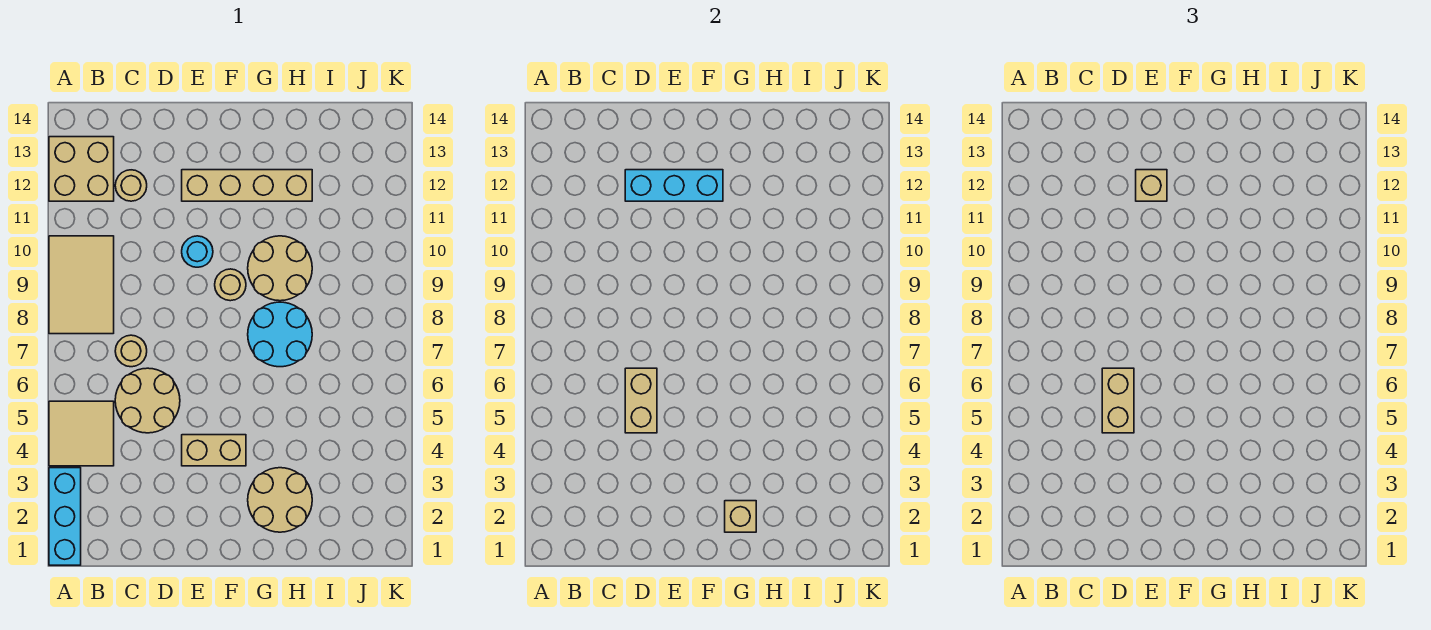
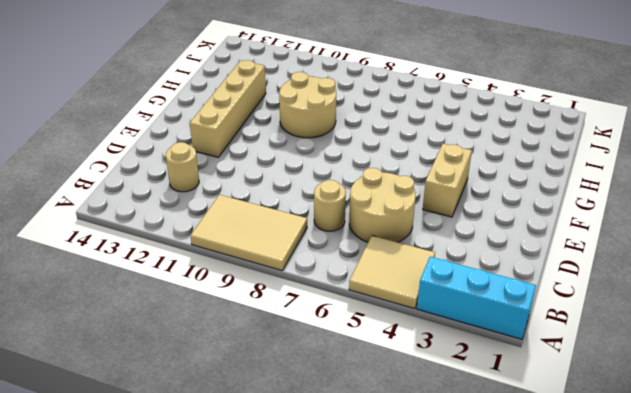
none -> tan 2x2 brick [49,137,114,201]
none -> cyan 1x1 round brick [182,236,213,267]
none -> tan 1x1 round brick [215,269,246,301]

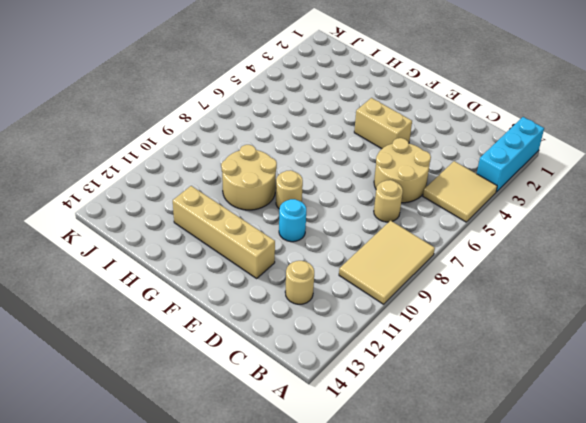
none -> tan 2x2 brick [49,137,114,201]
none -> tan 2x2 round brick [248,468,312,532]
none -> cyan 2x2 round brick [248,302,312,367]

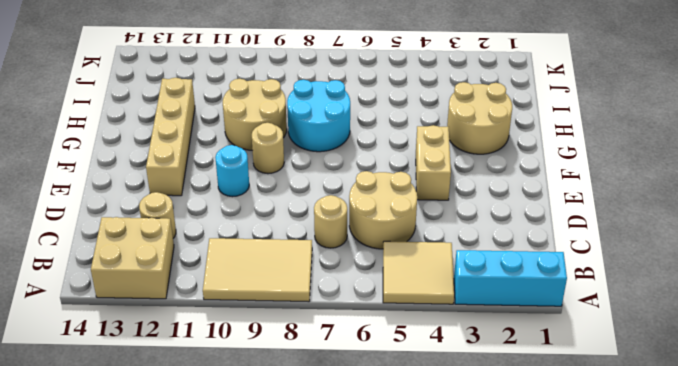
none -> tan 1x2 brick [625,368,657,433]
none -> cyan 1x3 brick [625,170,723,201]
none -> tan 1x1 brick [725,501,756,532]

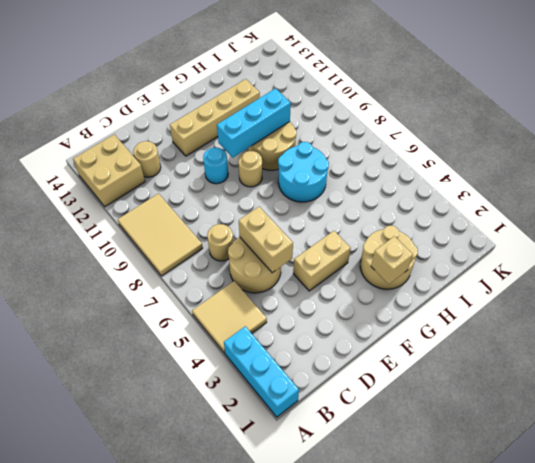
cyan 1x3 brick [217,88,291,158] -> cyan 1x3 brick moved to [625,170,723,201]
none -> tan 1x2 brick [1102,368,1134,433]
none -> tan 1x1 brick [1136,170,1167,201]

